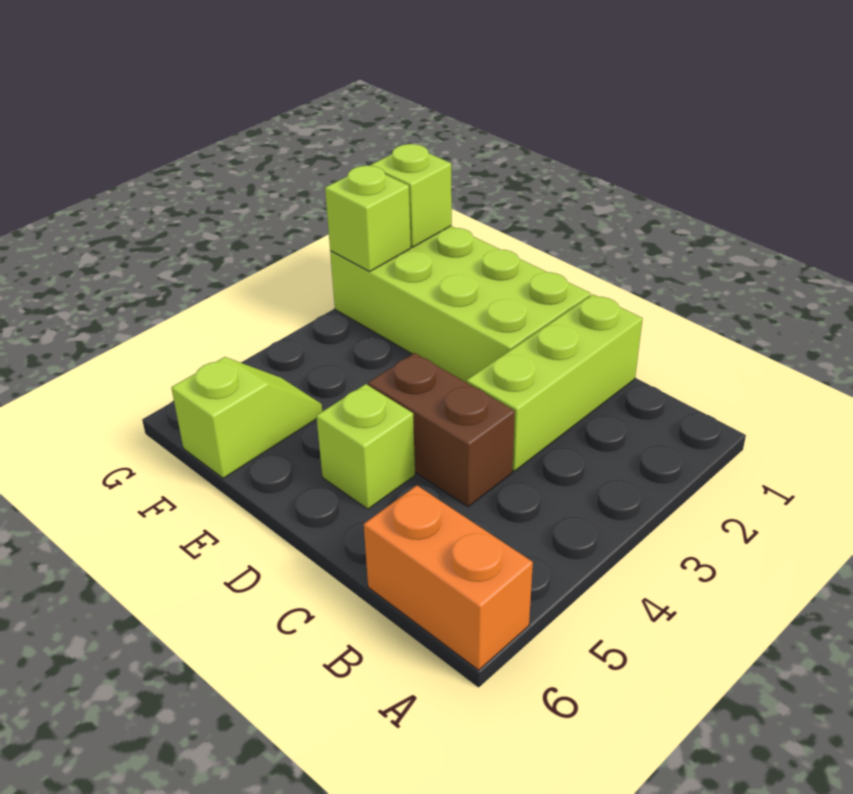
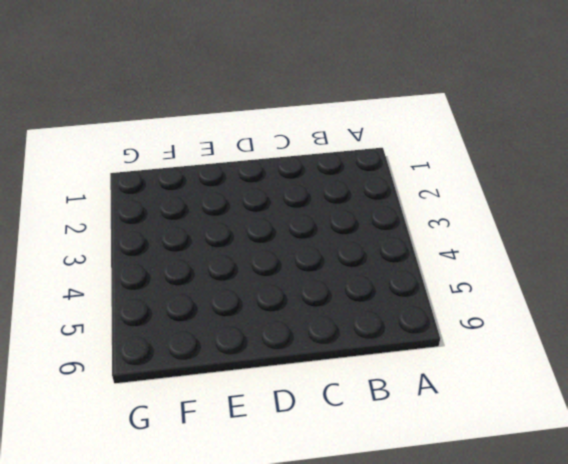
none -> orange 1x2 brick [364,486,533,670]
none -> lime 1x3 brick [467,294,643,471]

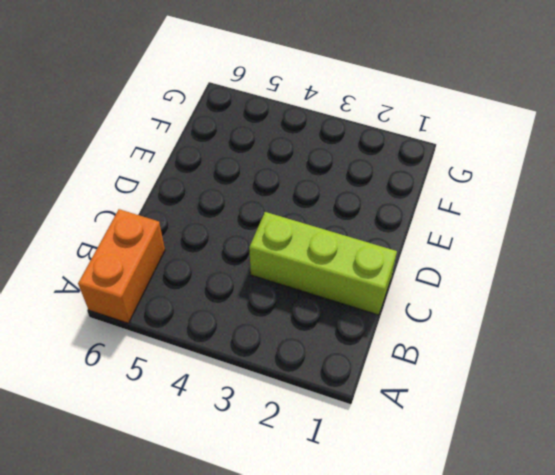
none -> brown 1x2 brick [368,353,515,507]
none -> lime 2x4 brick [330,226,591,383]

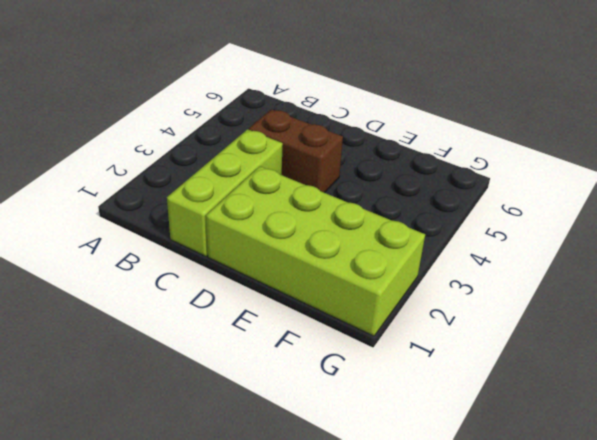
none -> orange 1x2 brick [364,486,533,670]
none -> lime 1x1 brick [316,384,415,509]

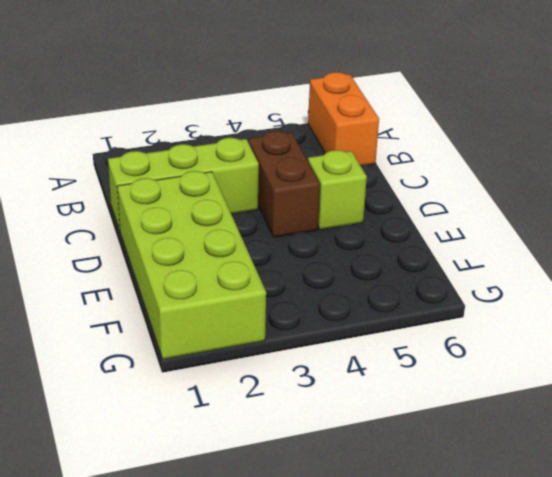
none -> lime 1x2 slope [171,357,322,478]
none -> lime 1x1 brick [370,144,452,247]

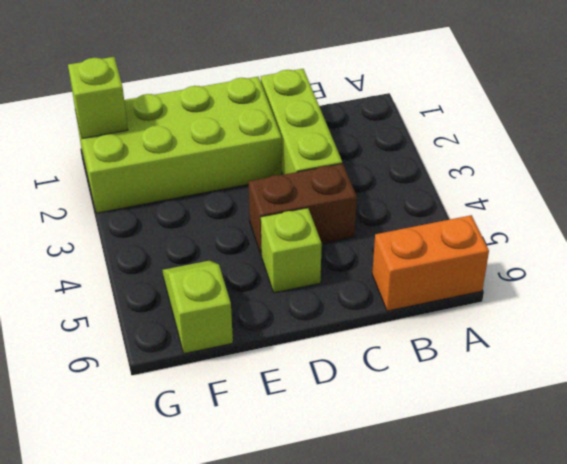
none -> lime 1x1 brick [325,166,411,272]

